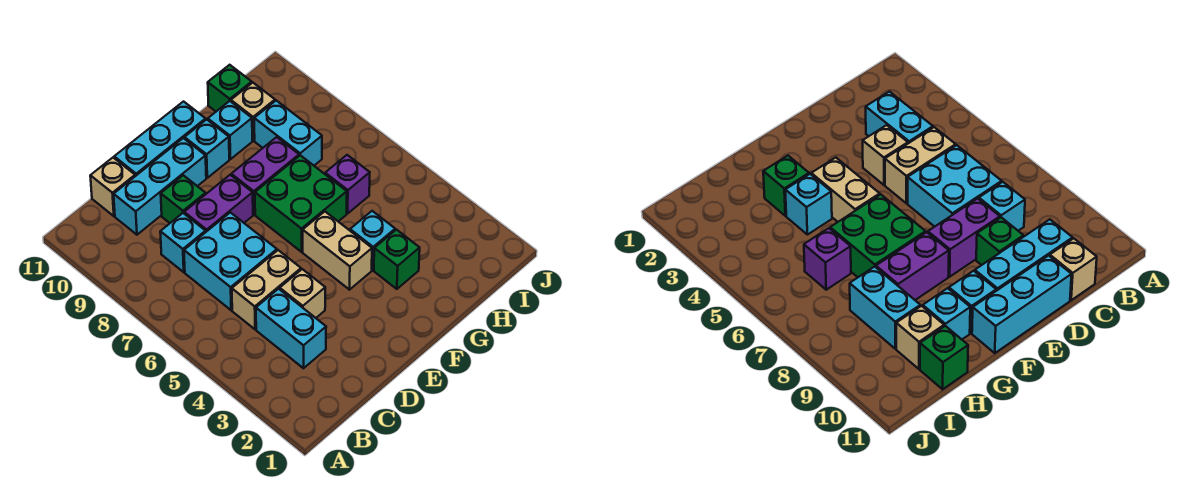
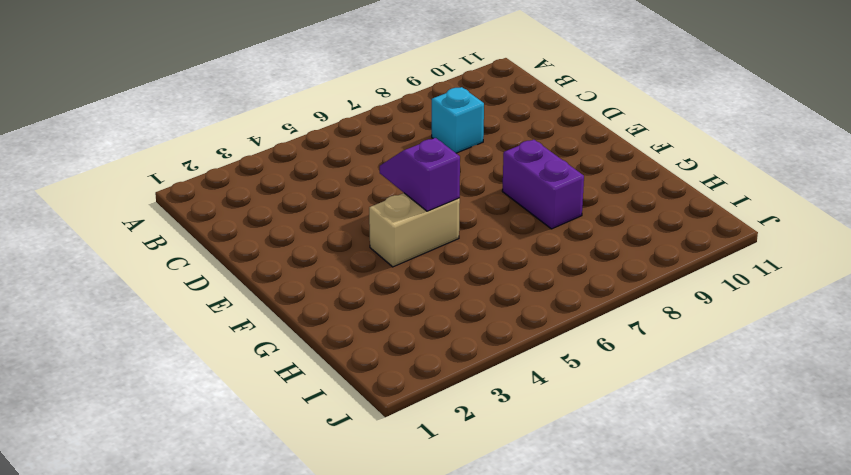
purple 1x2 slope [380,138,460,211] -> none
none -> cyan 1x2 brick [256,289,326,368]
none -> tan 1x2 brick [232,250,301,329]
none -> cyan 2x2 brick [184,212,277,310]

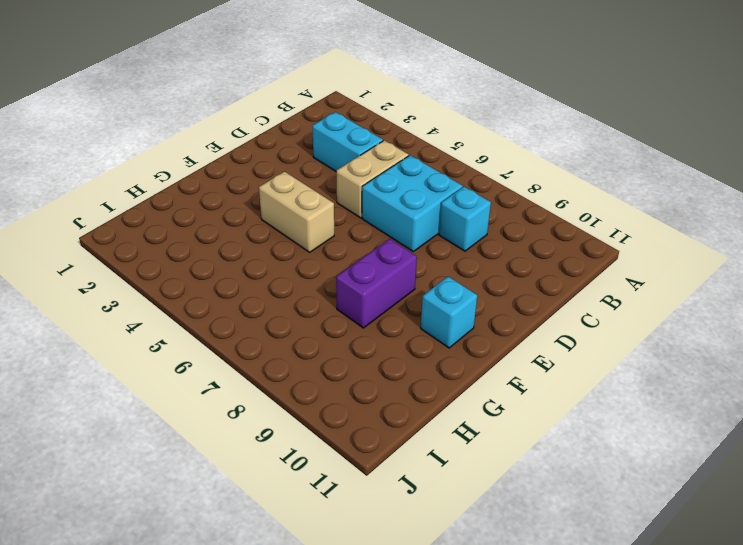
none -> cyan 1x3 brick [114,138,206,235]
none -> tan 1x1 brick [90,158,135,216]
none -> tan 1x1 brick [280,269,325,318]

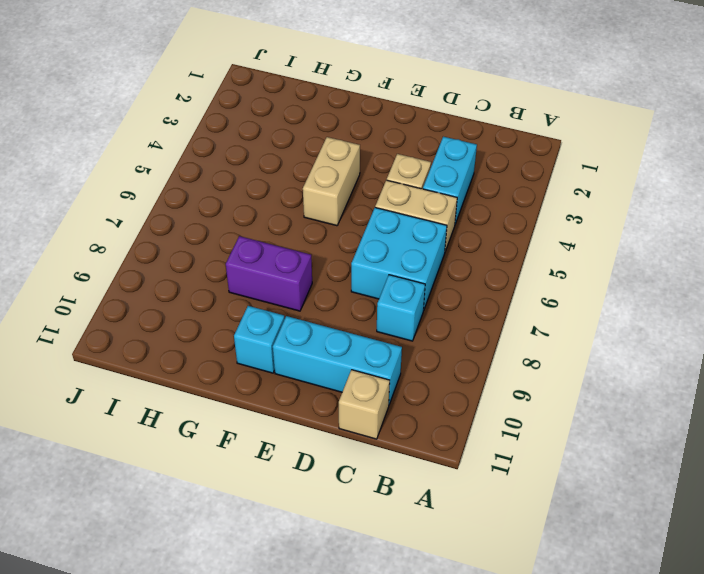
none -> purple 1x2 brick [184,175,253,232]
none -> green 1x1 brick [161,175,206,223]
none -> cyan 1x3 brick [114,102,206,176]

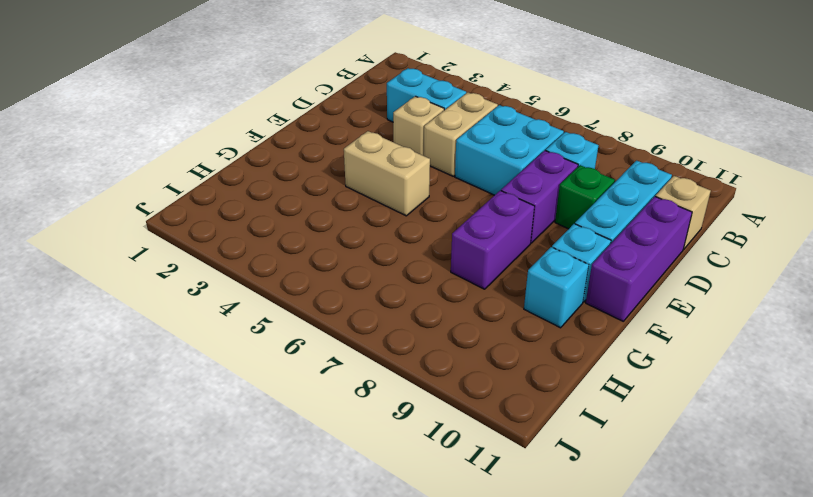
purple 1x3 brick [586,197,692,321] -> cyan 1x3 brick [114,102,206,176]
none -> green 2x2 brick [255,155,347,252]
none -> green 1x1 brick [374,230,420,289]
none -> cyan 1x1 brick [350,211,395,270]

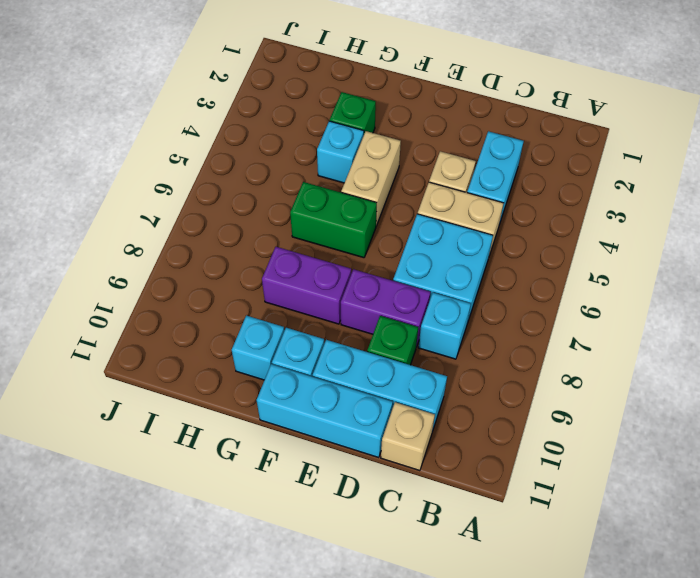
green 1x2 brick [290,182,377,258] -> green 2x2 brick [255,155,347,252]
none -> purple 1x1 brick [325,155,370,214]
none -> cyan 1x2 brick [254,101,322,165]
none -> tan 1x1 brick [231,83,275,141]

